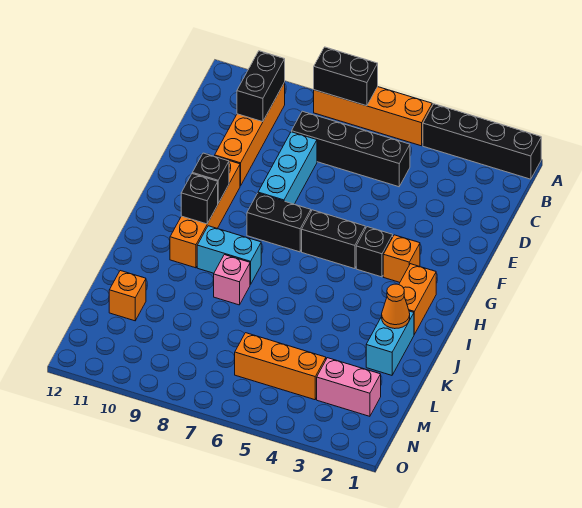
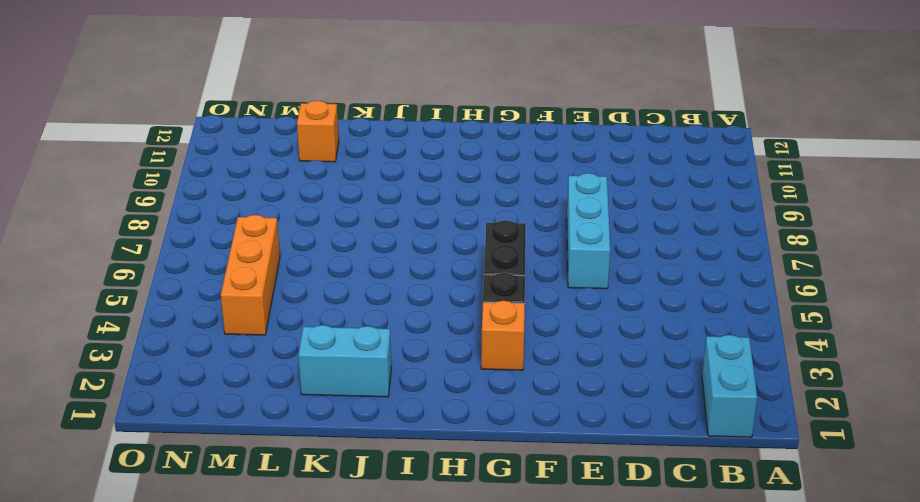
cyan 1x2 brick [702,335,757,437] -> cyan 1x2 brick moved to [197,226,261,284]
cyan 1x3 brick [567,173,610,289] -> cyan 1x3 brick turned to [258,132,317,204]
none -> black 1x4 brick [423,104,541,179]
none -> orange 1x4 brick [314,87,432,146]
none -> orange 1x4 brick [215,83,285,186]

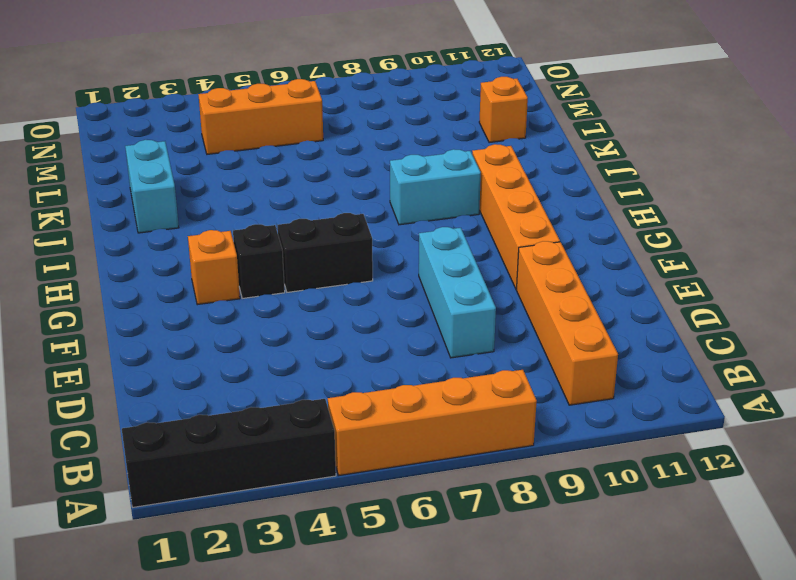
none -> black 1x4 brick [292,111,410,187]
none -> black 1x2 brick [247,193,311,252]
none -> orange 1x2 brick [399,264,436,334]

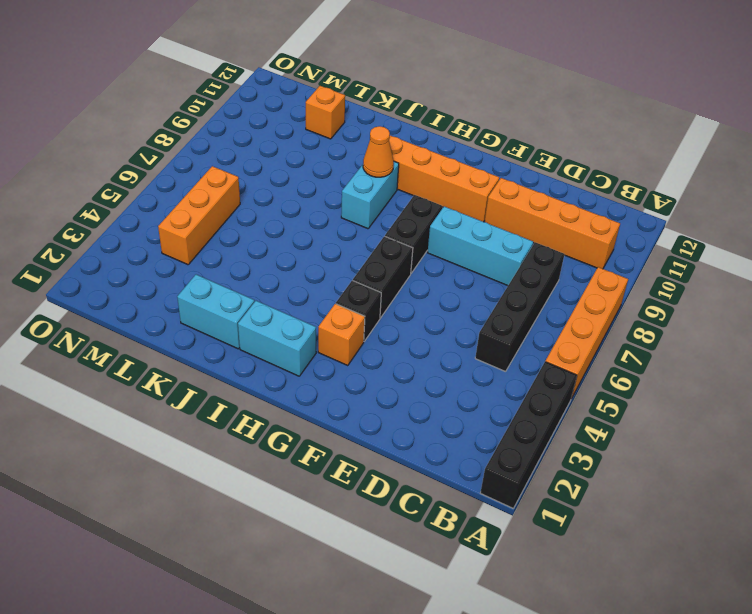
cyan 1x2 brick [238,301,316,376] -> orange 1x2 brick [399,264,436,334]
orange 1x1 cone [363,126,394,177] -> orange 1x1 cone moved to [382,284,410,329]
none -> pink 1x1 brick [214,255,250,305]
none -> pink 1x2 brick [317,358,381,416]
none -> black 1x2 brick [314,47,378,106]

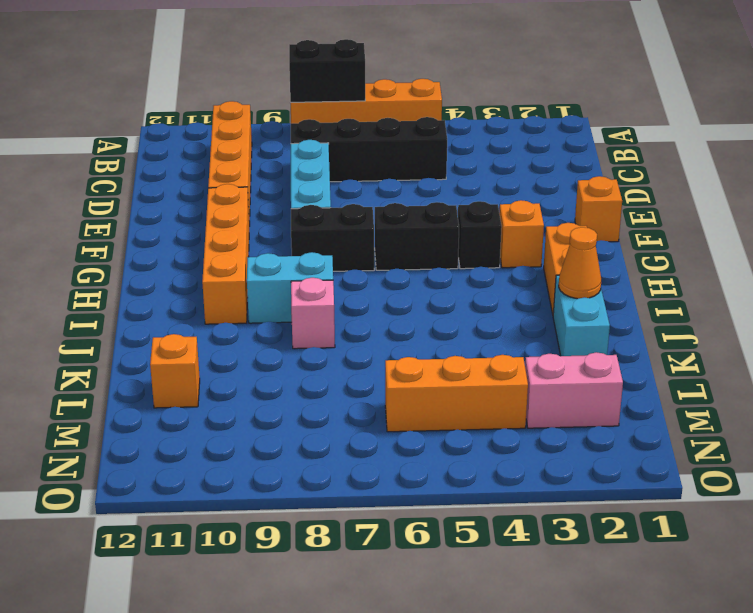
orange 1x1 brick [575,176,622,242] -> none
none -> black 1x4 brick [423,104,541,179]
none -> black 1x2 brick [237,51,285,122]
none -> black 1x1 brick [192,153,229,203]

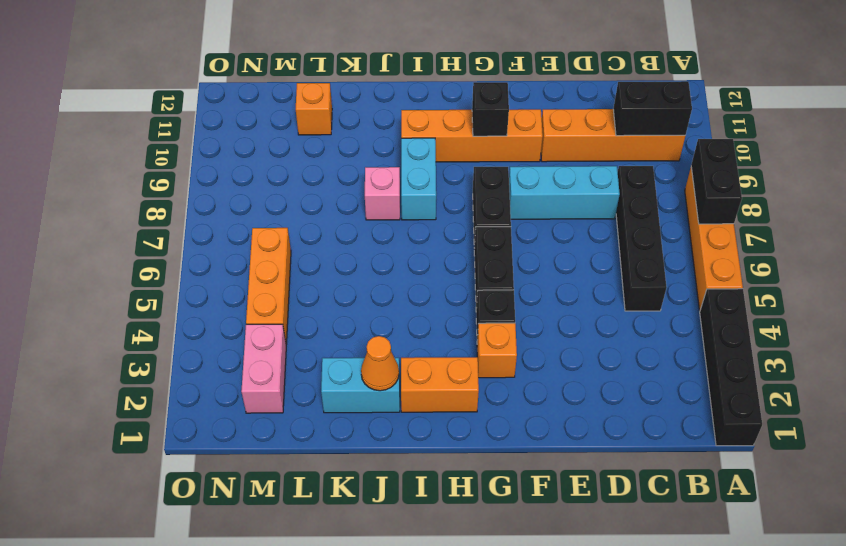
none -> black 1x1 brick [181,174,218,224]

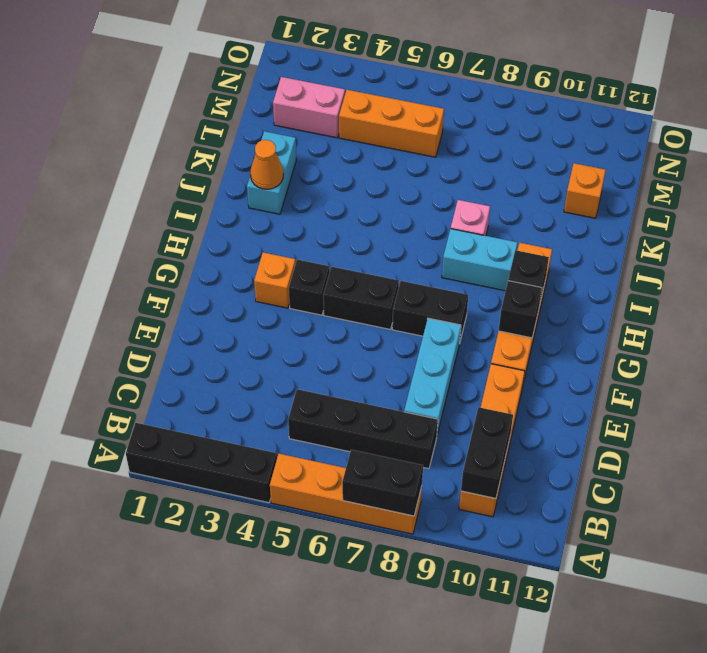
none -> orange 1x2 brick [399,264,436,334]

